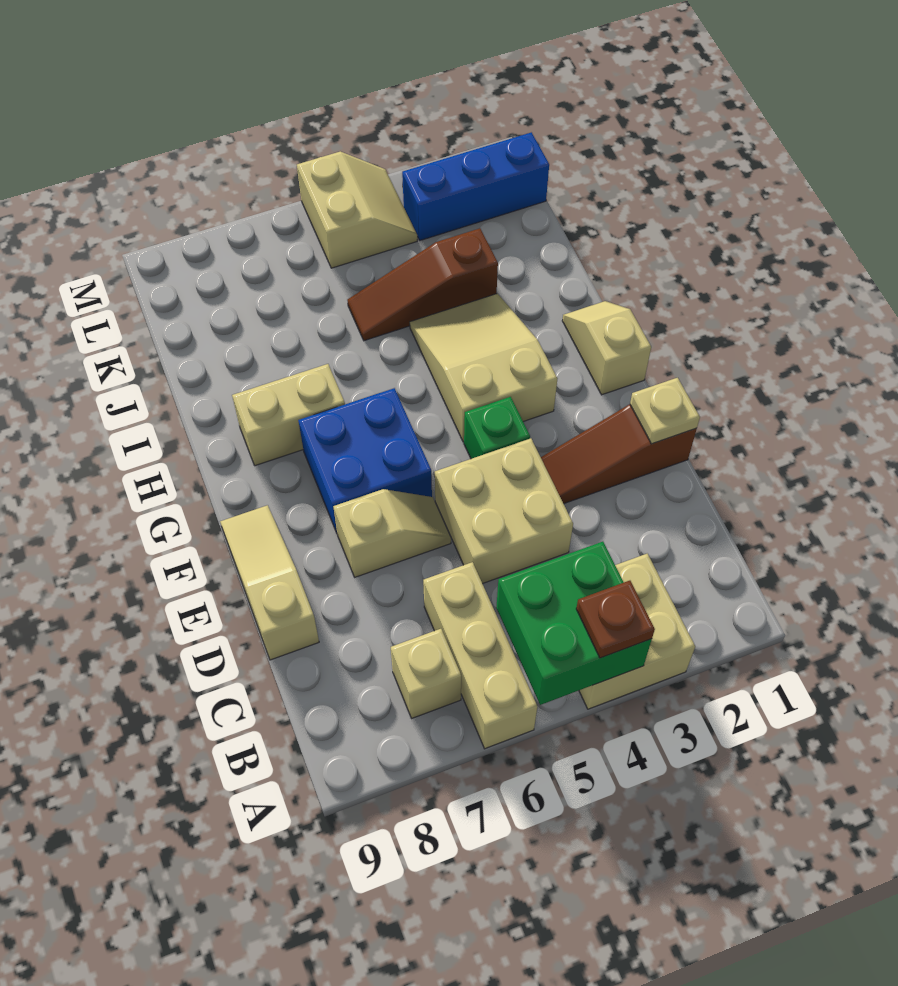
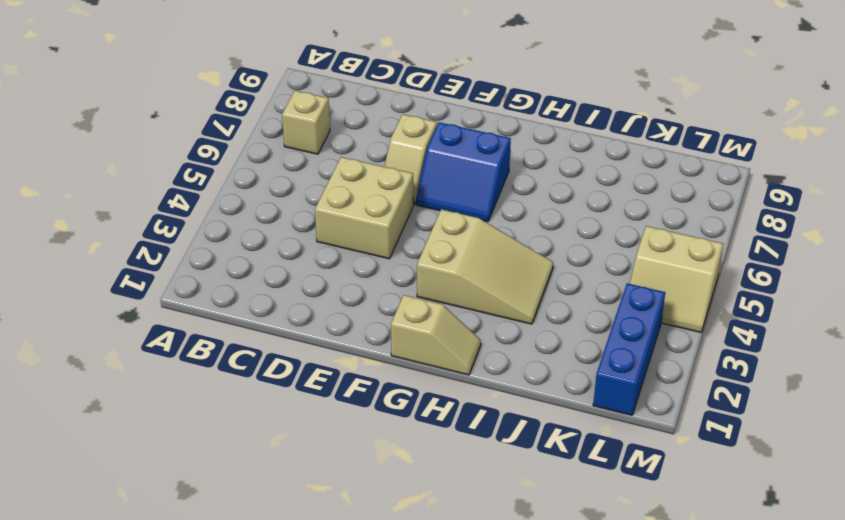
blue 2x2 slope [416,122,511,222] -> blue 2x2 brick [298,388,432,533]
none -> tan 2x2 brick [579,554,695,709]
none -> tan 1x3 brick [423,562,537,749]
none -> tan 1x3 slope [220,505,319,660]

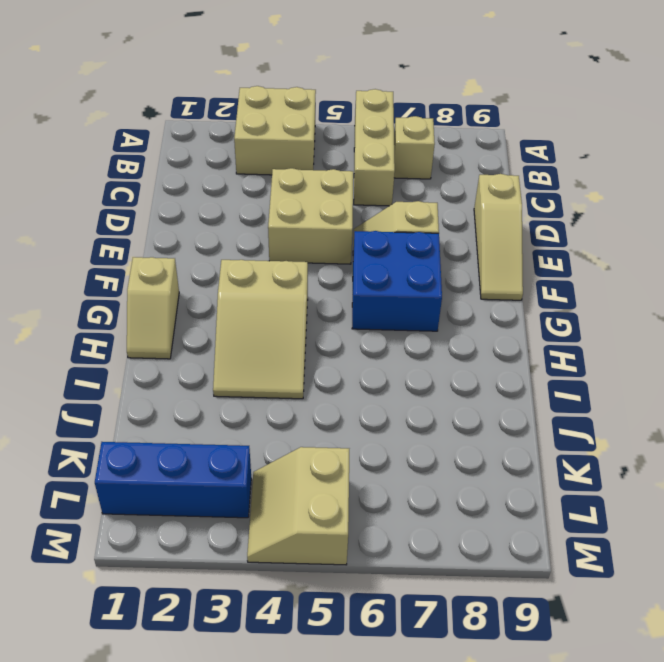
none -> brown 1x3 slope [541,404,697,504]
none -> green 1x1 brick [464,397,530,459]
none -> tan 1x2 brick [232,364,345,466]

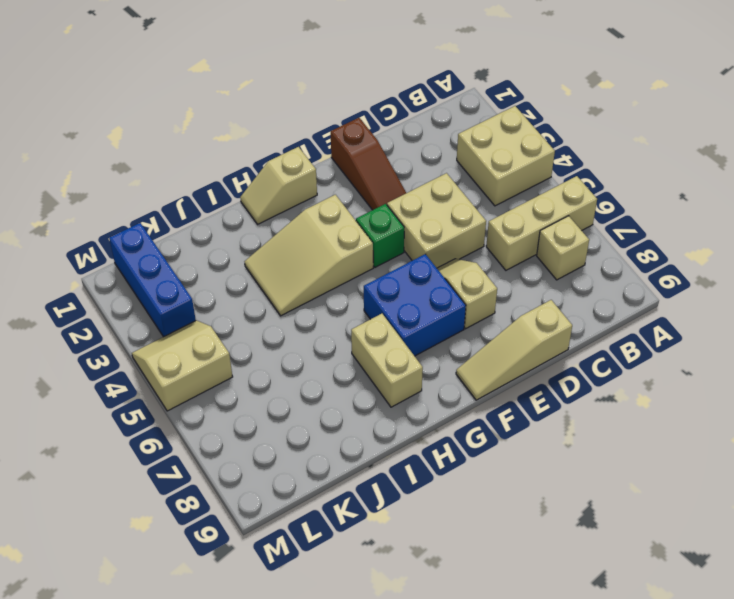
none -> brown 1x3 slope [348,228,498,341]
none -> green 2x2 brick [496,542,652,705]
none -> tan 1x1 plate [630,378,700,444]

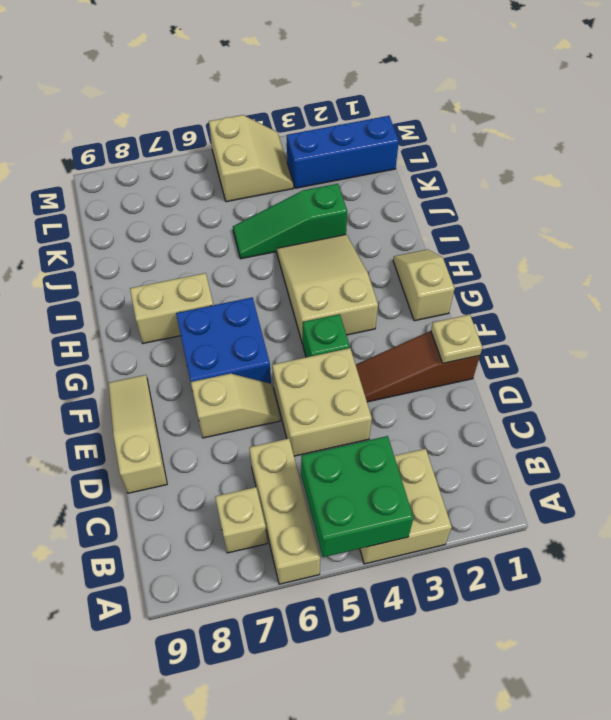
green 1x3 slope [233,184,347,259] -> brown 1x3 slope [348,228,498,341]
none -> brown 1x1 plate [576,581,655,658]

